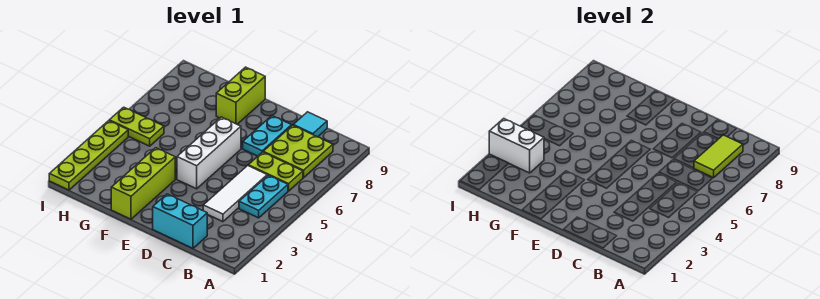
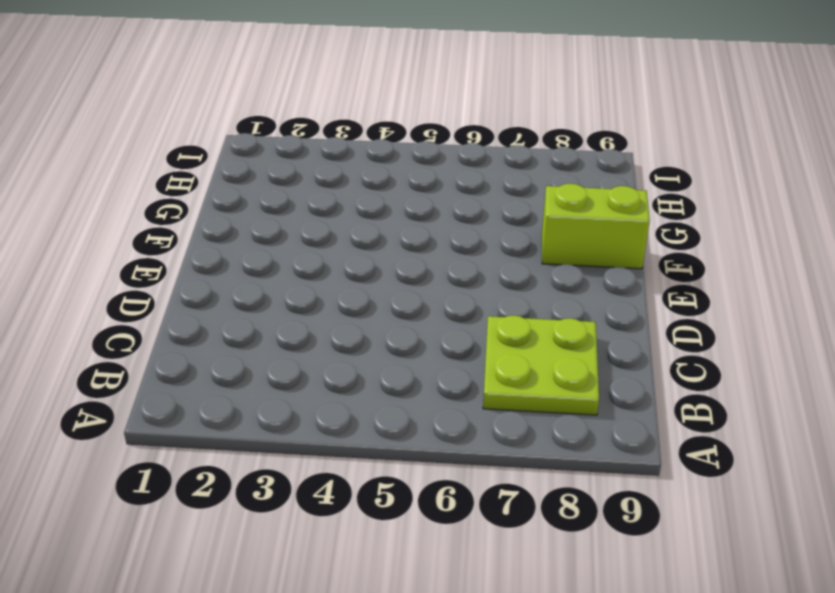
none -> cyan 1x2 plate [239,175,288,218]
none -> lime 1x2 plate [248,152,303,191]
none -> cyan 1x2 brick [153,194,207,248]

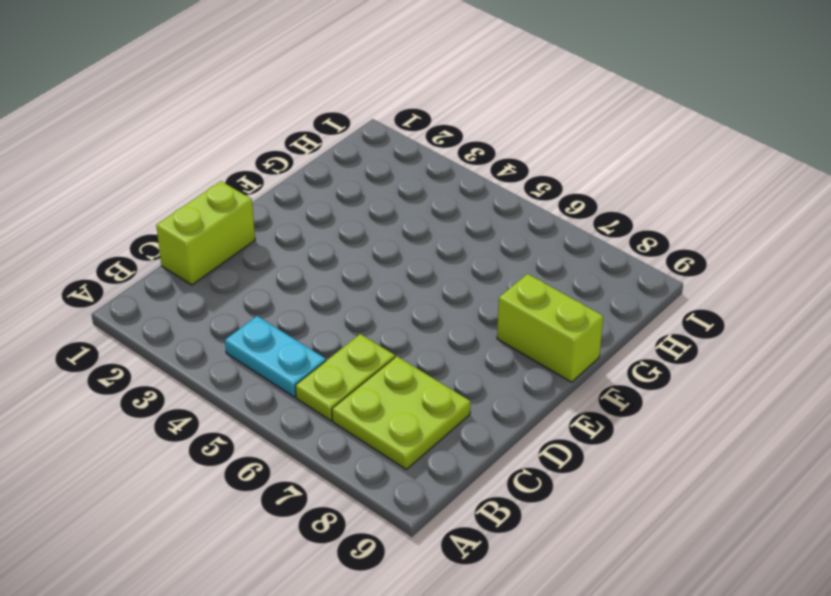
lime 1x2 brick [156,181,255,285] -> cyan 1x2 brick [153,194,207,248]
none -> white 1x3 tile [203,166,267,222]
none -> cyan 1x1 tile [293,112,327,137]
none -> cyan 1x2 plate [243,116,292,156]

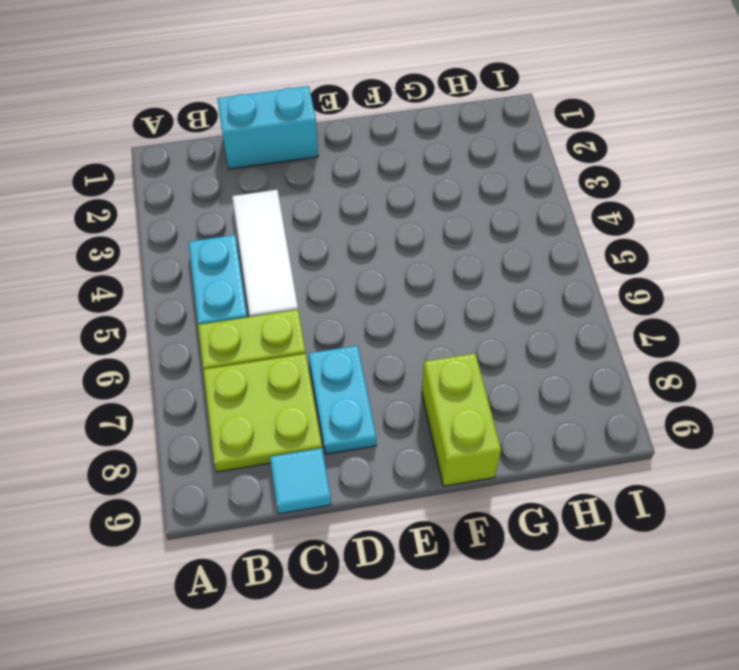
none -> white 1x3 brick [177,117,241,189]
none -> lime 1x3 brick [111,148,175,219]
none -> lime 1x2 plate [109,107,164,146]

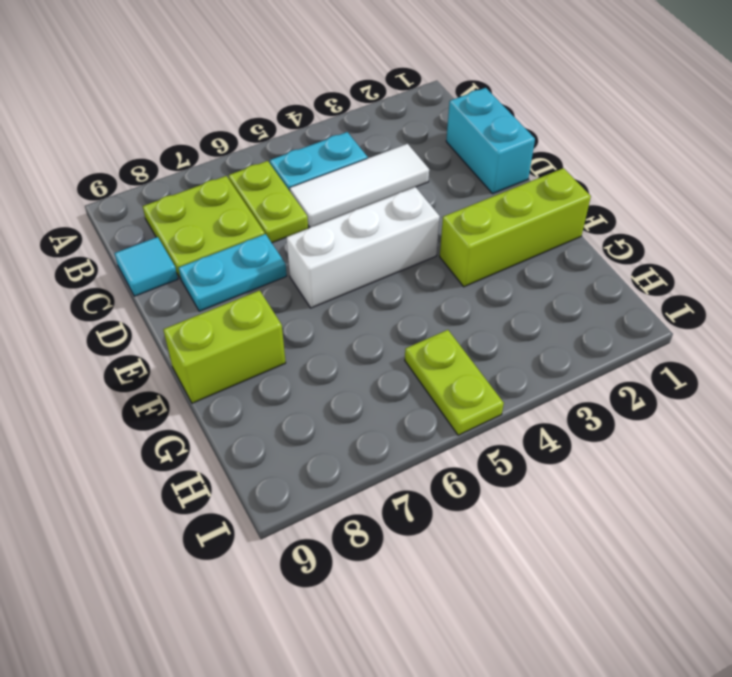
none -> lime 1x4 plate [49,121,128,190]
none -> lime 1x2 tile [694,135,743,178]
none -> white 1x2 brick [489,119,544,173]

